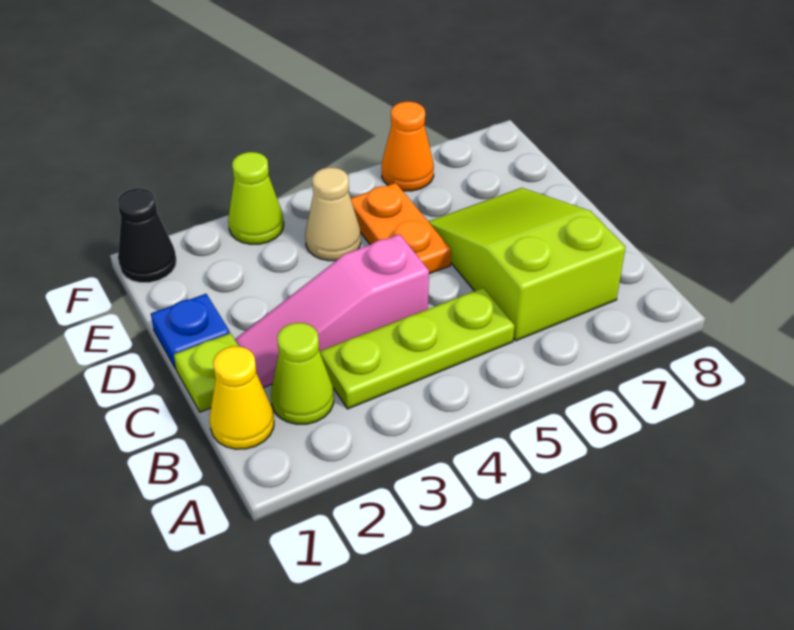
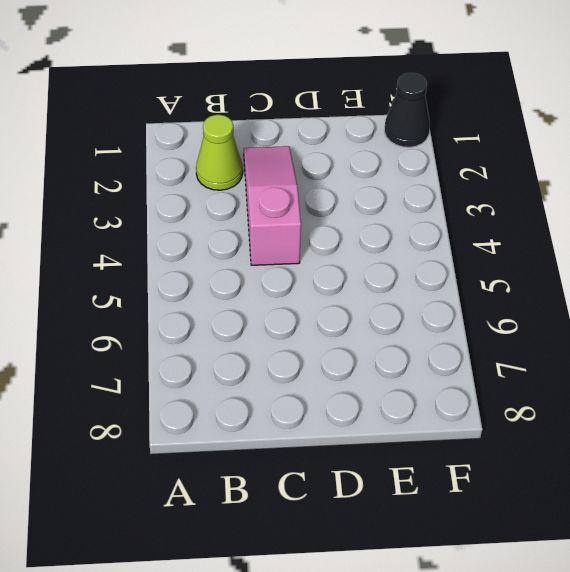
none -> yellow 1x1 cone [209,346,274,449]
none -> lime 1x3 plate [319,288,515,409]
none -> lime 2x3 slope [428,188,626,341]

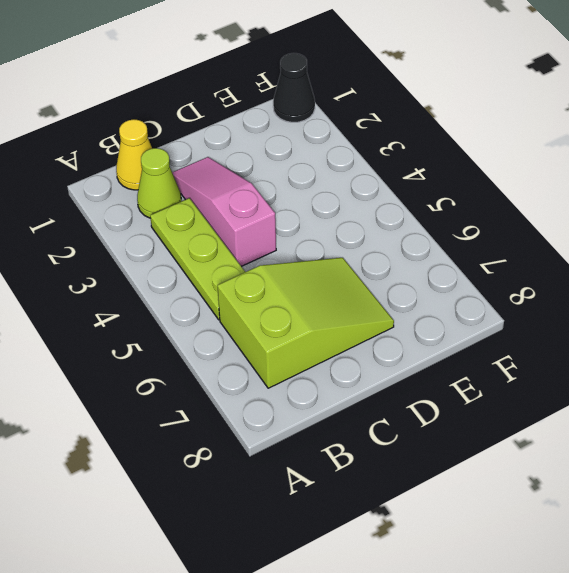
none -> lime 1x1 plate [174,333,239,412]
none -> blue 1x1 plate [151,294,230,369]
none -> orange 1x2 plate [351,183,451,274]

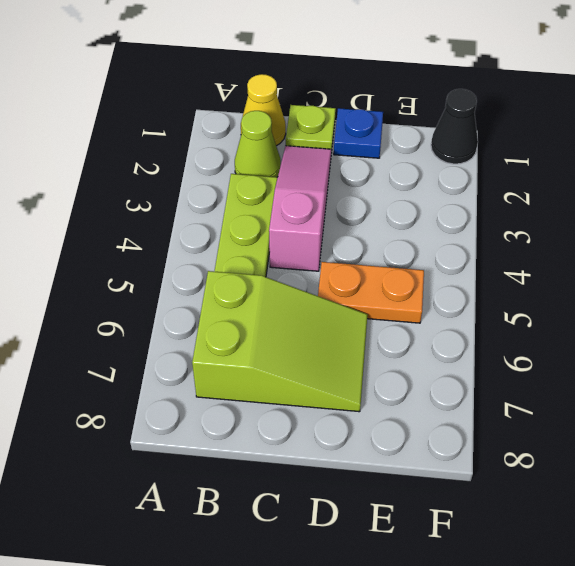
none -> tan 1x1 cone [305,167,361,261]
none -> lime 1x1 cone [228,152,284,244]
none -> orange 1x1 cone [382,102,434,191]

